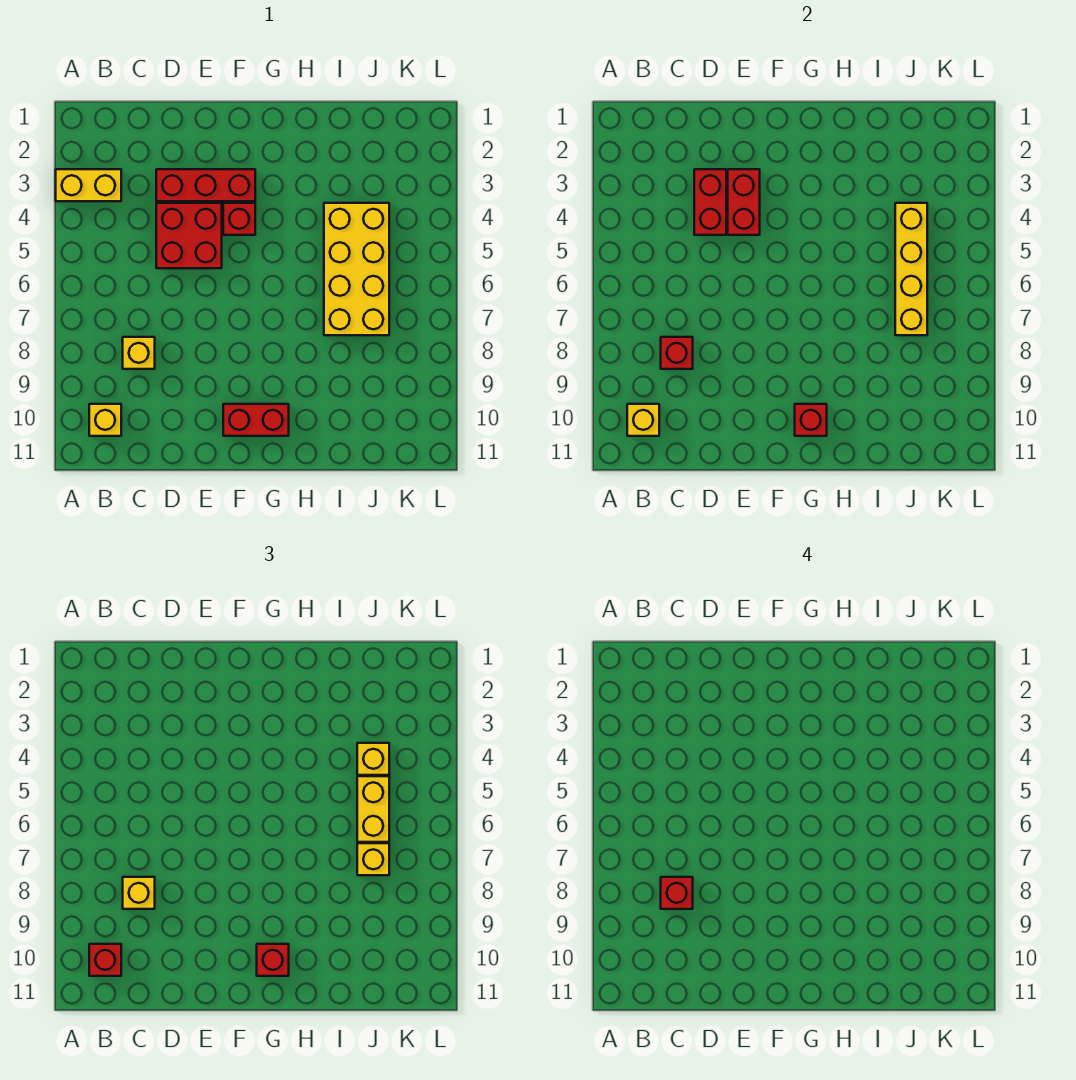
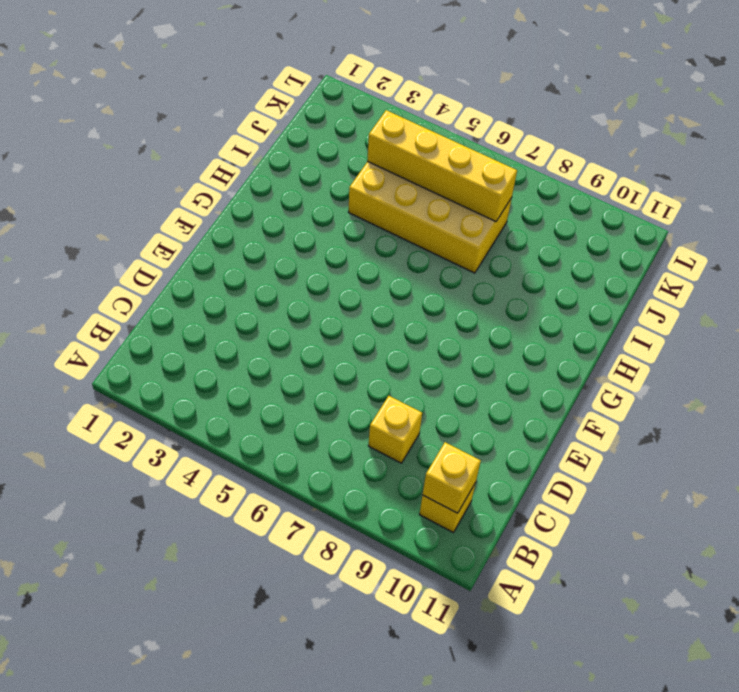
none -> yellow 1x2 brick [56,169,121,201]
none -> red 1x3 brick [156,169,255,201]
none -> red 2x2 brick [156,203,222,268]

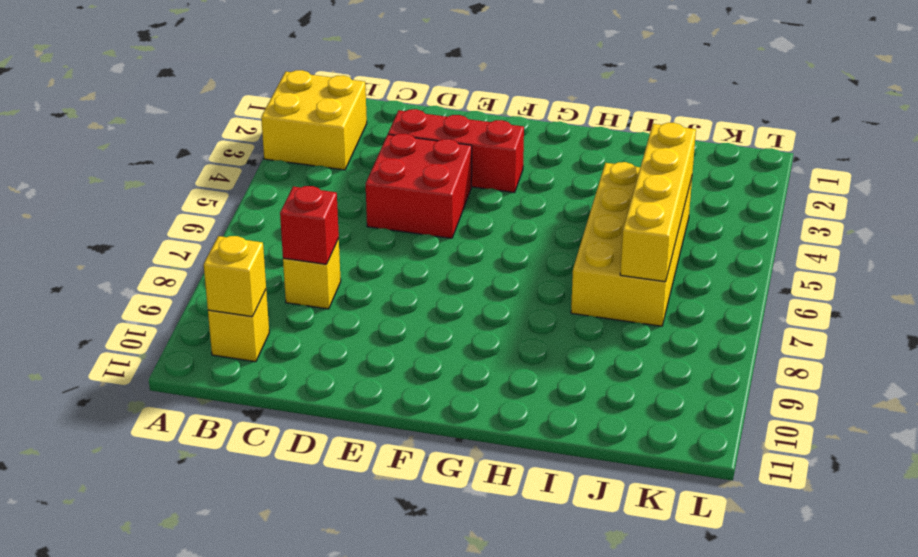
yellow 2x2 brick [261,70,367,170] -> yellow 1x2 brick [56,169,121,201]
none -> red 1x1 brick [223,203,255,235]
none -> red 1x2 brick [223,404,289,436]
none -> red 1x2 brick [694,169,726,235]

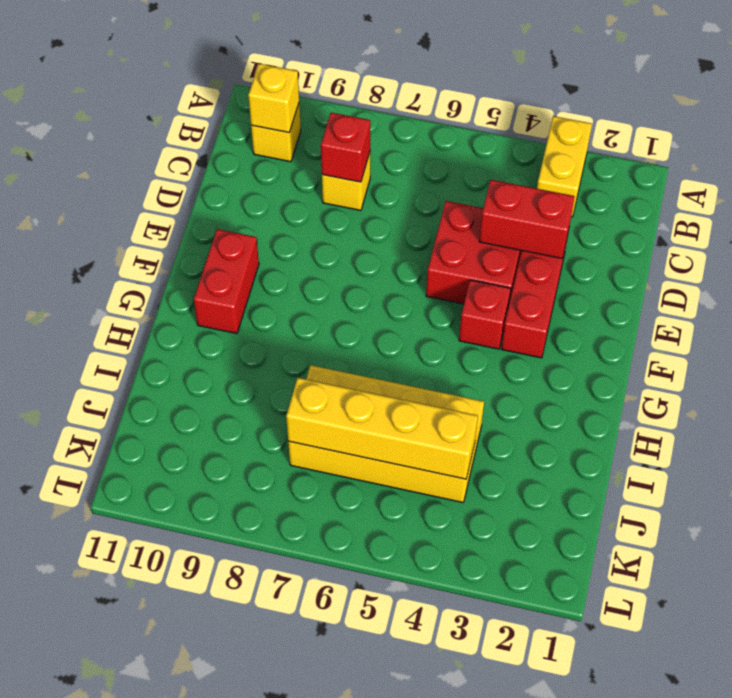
none -> red 1x2 brick [728,169,760,235]
none -> red 1x1 brick [795,404,827,436]
none -> red 1x1 brick [89,944,121,976]

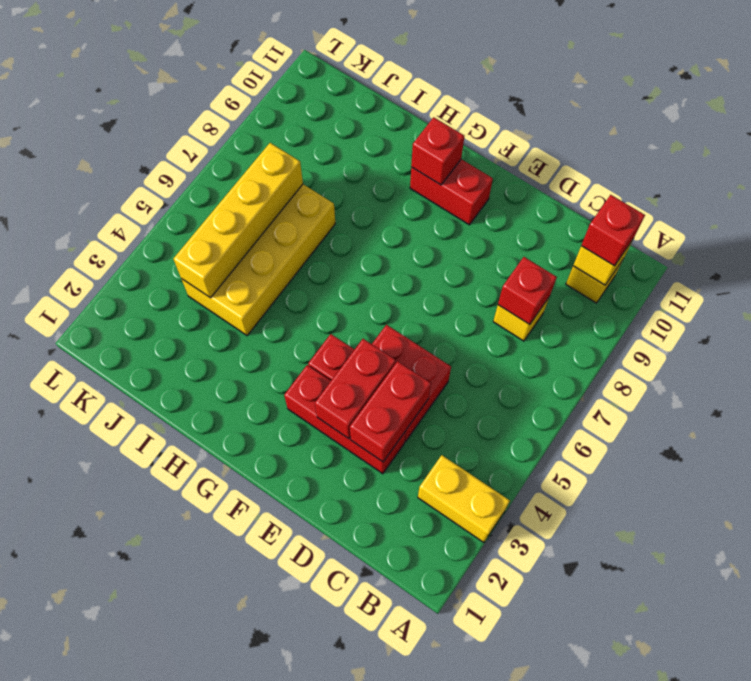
none -> yellow 1x1 brick [123,877,155,909]
none -> red 1x1 brick [257,944,289,976]
none -> yellow 1x1 brick [357,743,389,775]

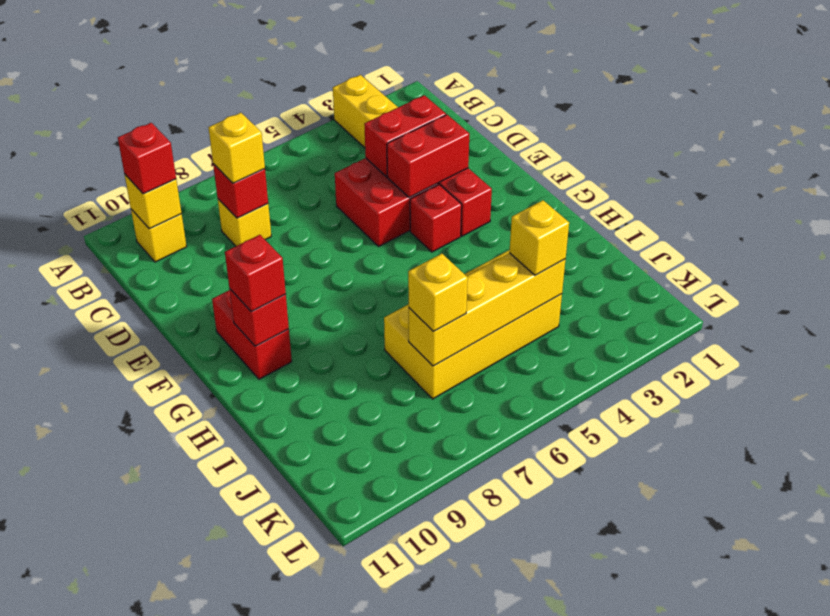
none -> yellow 1x2 brick [357,776,389,842]
none -> red 1x1 brick [661,877,693,909]

